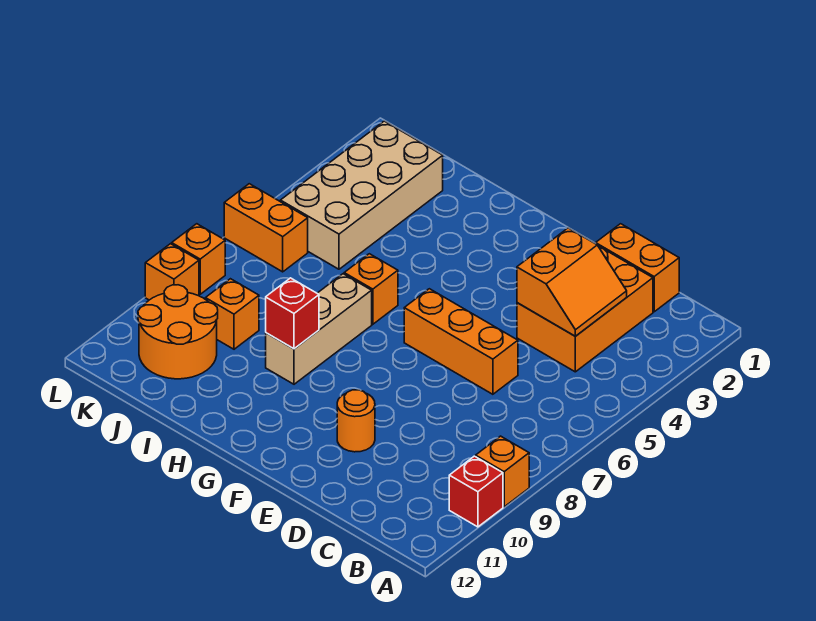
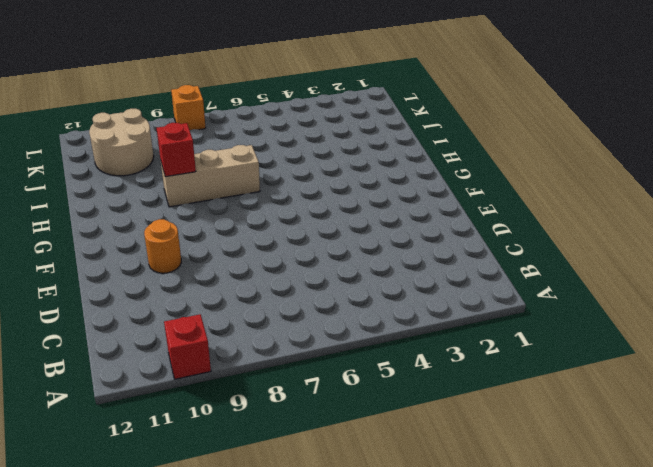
tan 2x2 round brick [89,109,154,176] -> orange 2x2 round brick [138,285,218,379]
none -> orange 1x1 brick [476,436,529,507]
none -> orange 1x2 brick [596,224,679,312]
none -> orange 2x3 brick [517,246,653,372]

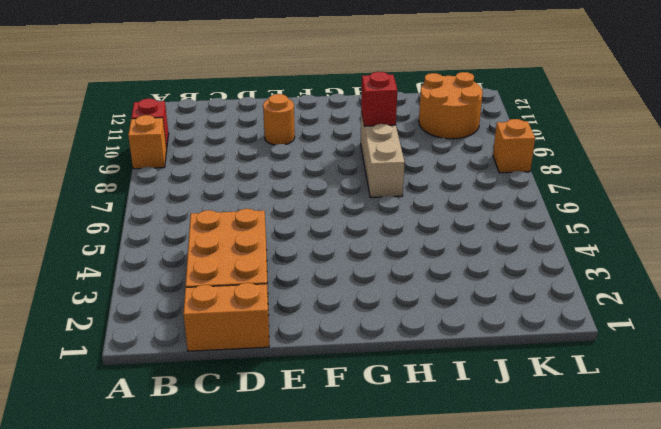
none -> orange 1x3 brick [404,289,518,394]
none -> orange 1x1 brick [344,254,398,324]
none -> tan 2x4 brick [280,121,443,269]

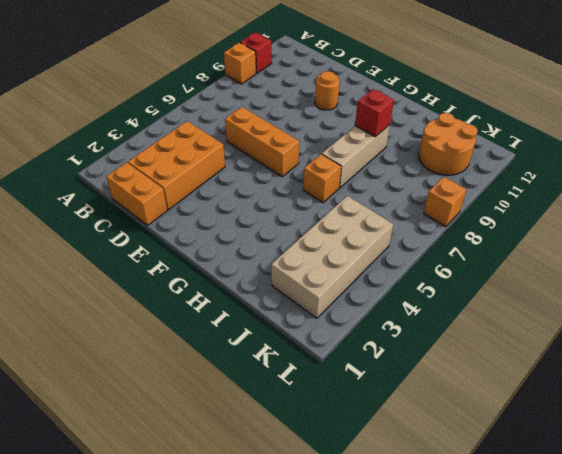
none -> orange 1x1 brick [205,279,259,349]
none -> orange 1x2 brick [224,184,308,272]
none -> orange 1x1 brick [145,244,199,300]

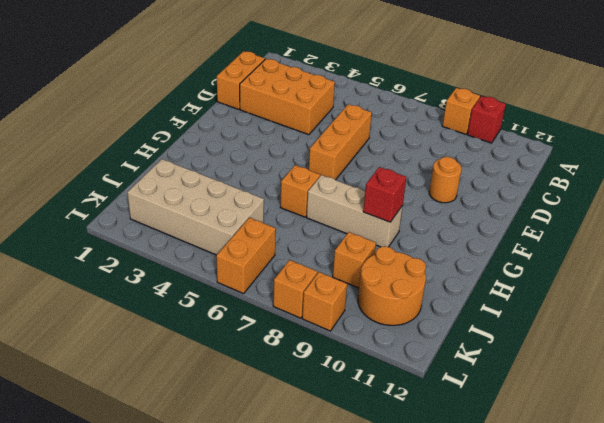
none -> orange 2x2 slope [517,228,627,336]

